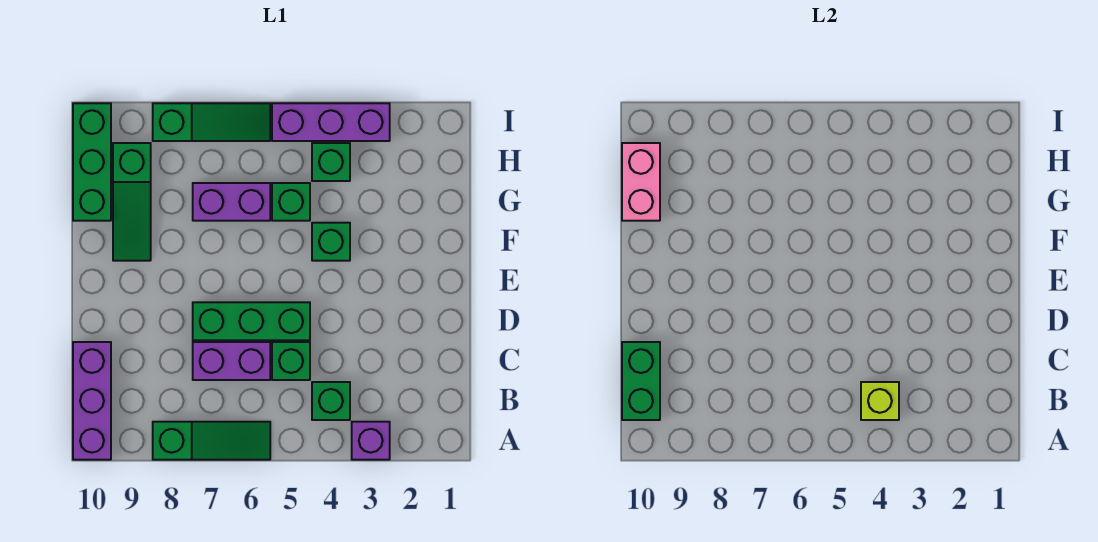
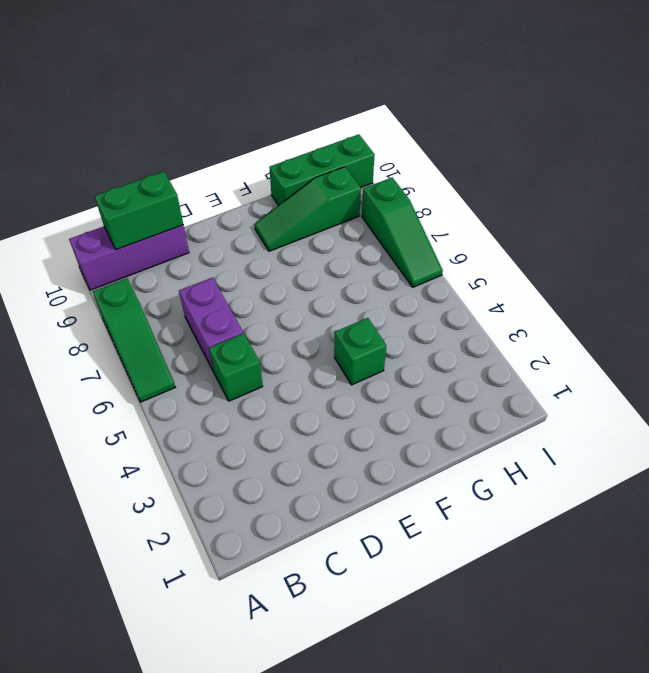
none -> purple 1x1 brick [352,422,390,460]
none -> green 1x1 brick [312,382,350,420]
none -> green 1x3 brick [193,302,310,340]

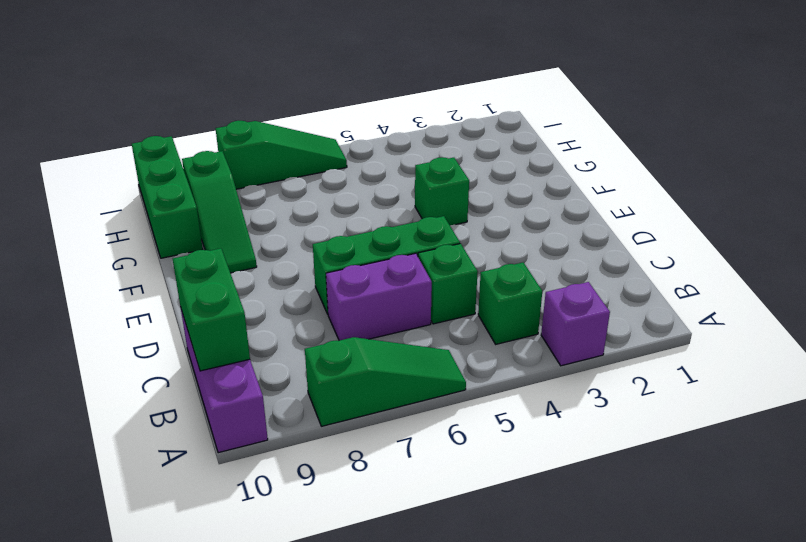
none -> green 1x1 brick [272,183,310,221]
none -> purple 1x2 brick [193,183,270,221]
none -> green 1x1 brick [312,143,350,181]

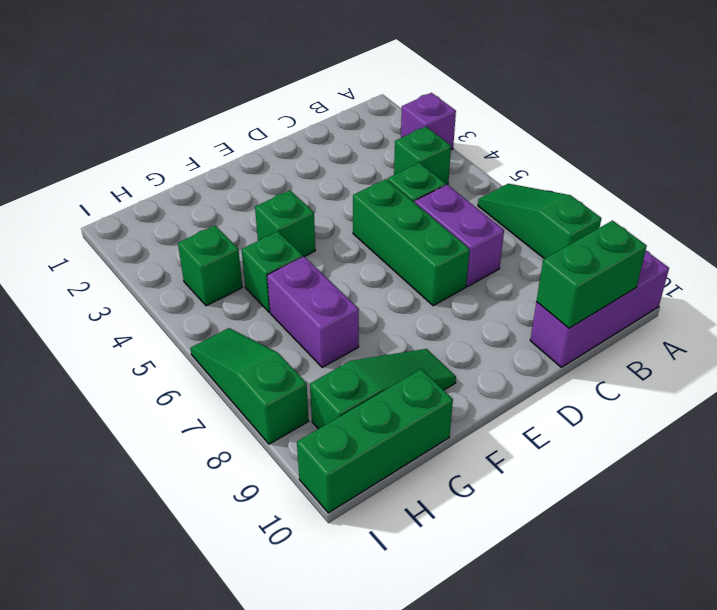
none -> purple 1x3 brick [272,103,390,141]
none -> lime 1x1 brick [861,382,899,420]
none -> pink 1x2 brick [622,143,660,221]

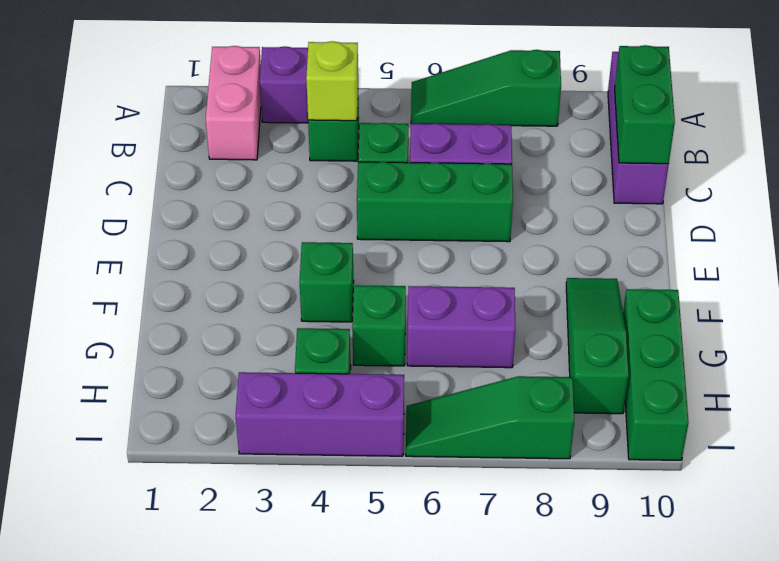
pink 1x2 brick [206,46,261,160] -> pink 1x2 brick moved to [622,143,660,221]

